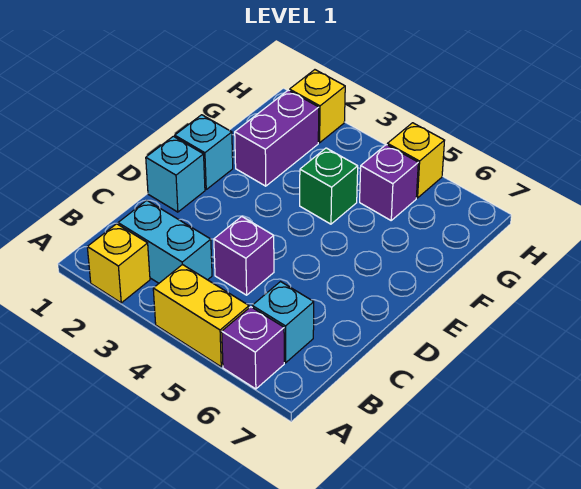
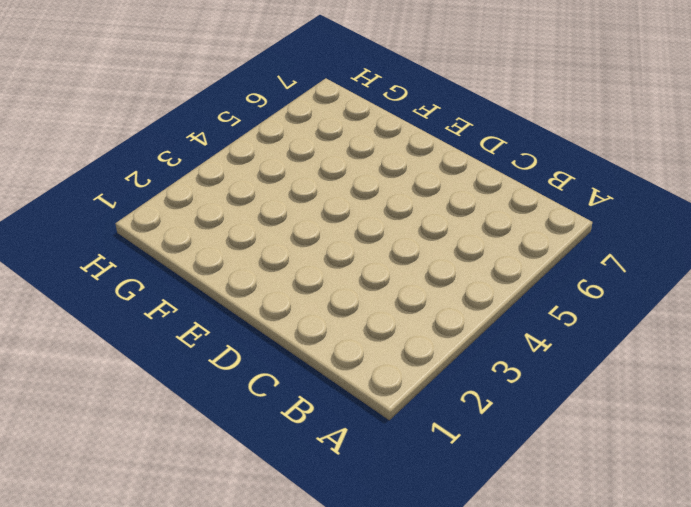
none -> yellow 1x1 brick [87,224,150,303]
none -> yellow 1x2 brick [153,264,249,367]
none -> purple 1x1 brick [222,307,284,389]

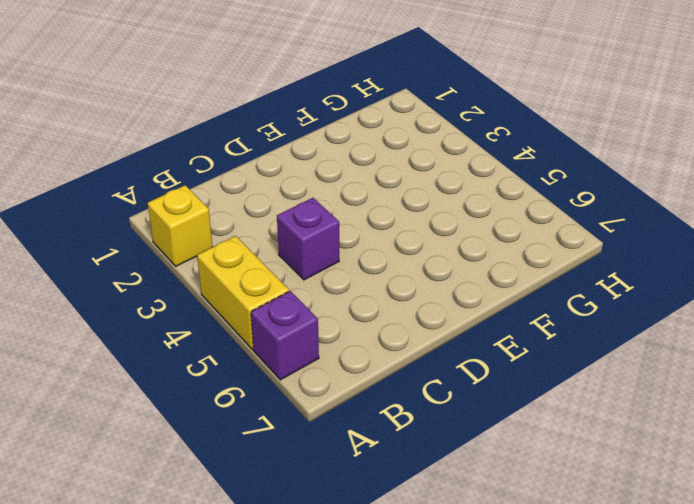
none -> cyan 1x2 brick [118,200,212,283]
none -> cyan 1x1 brick [252,282,314,363]
none -> cyan 1x1 brick [146,136,205,212]

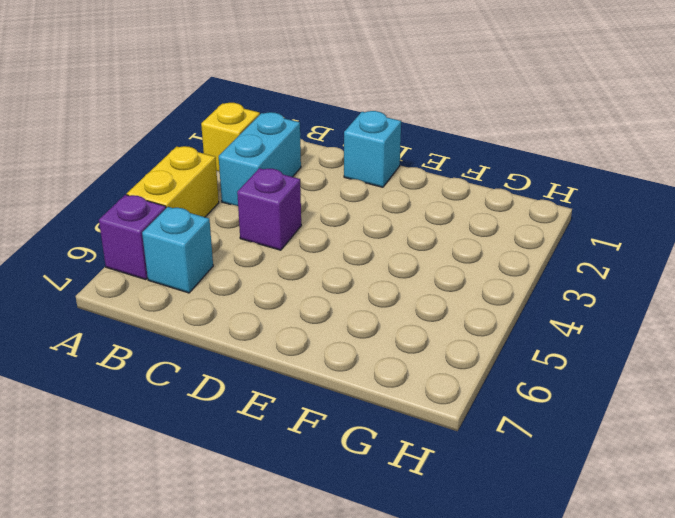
none -> cyan 1x1 brick [175,115,233,189]
none -> purple 1x2 brick [235,90,319,186]
none -> green 1x1 brick [300,148,358,224]

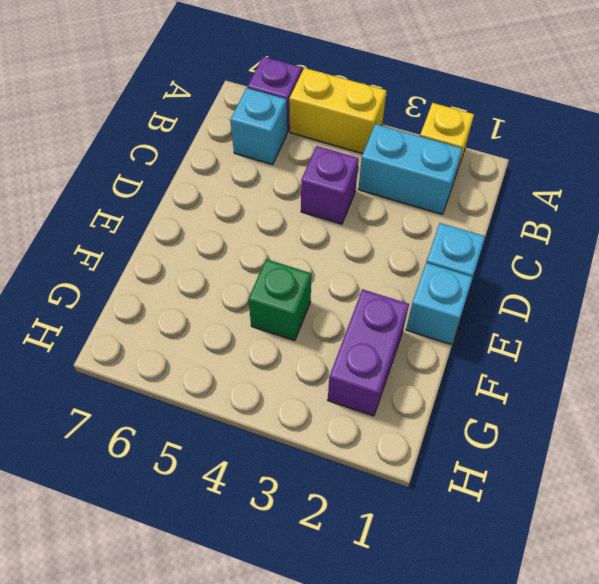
none -> purple 1x1 brick [360,145,418,220]
none -> yellow 1x1 brick [290,70,345,143]
none -> yellow 1x1 brick [387,123,445,198]

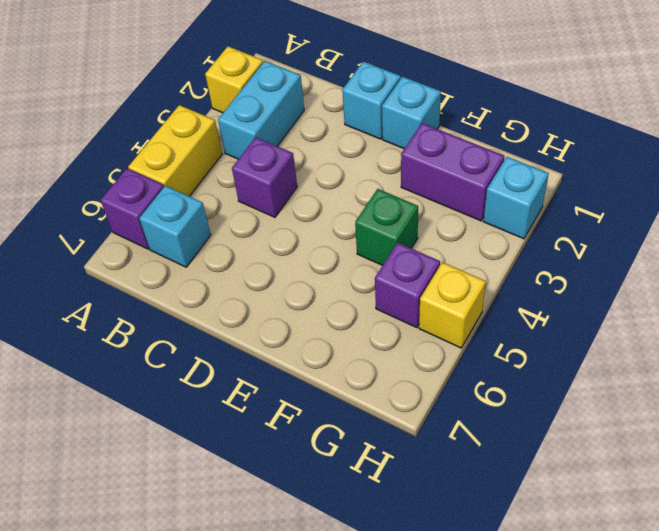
cyan 1x1 brick [483,157,549,239] -> yellow 1x1 brick [290,70,345,143]

